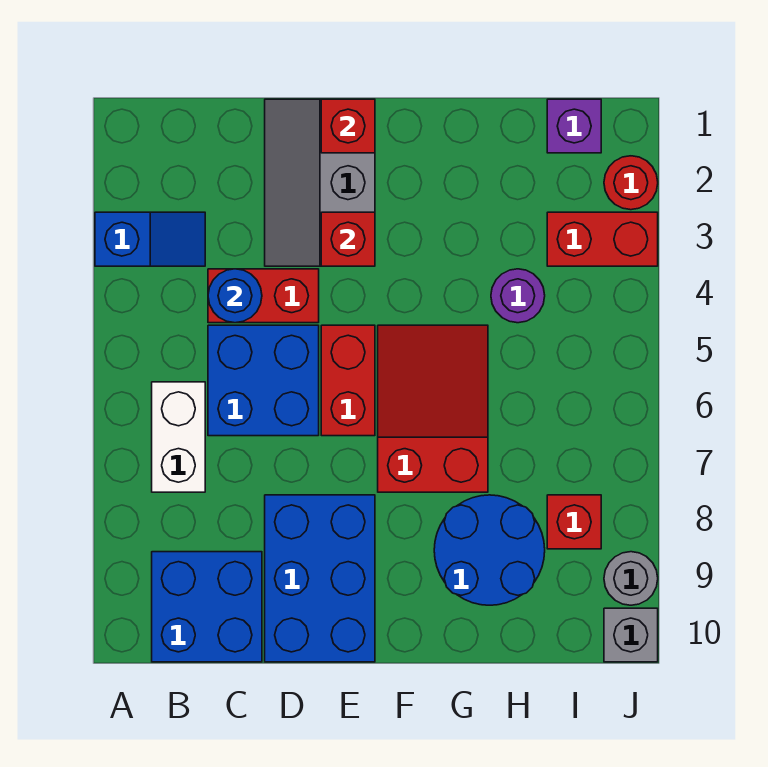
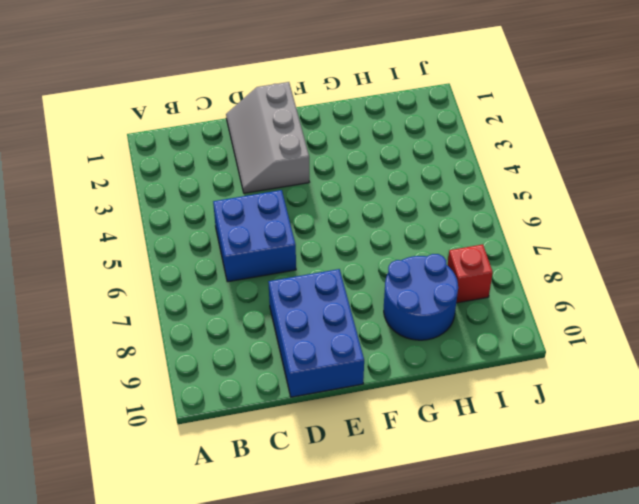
none -> blue 1x2 slope [95,212,205,266]
none -> white 1x2 brick [152,382,205,492]
none -> blue 2x2 brick [152,552,262,662]

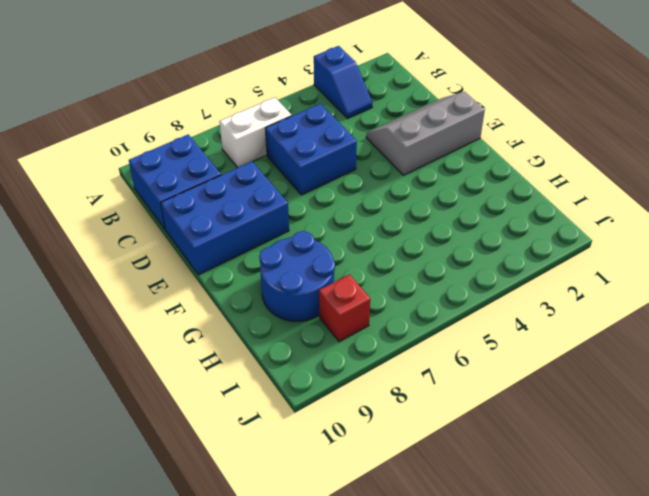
none -> red 1x2 brick [208,269,319,323]
none -> red 1x2 brick [321,325,375,436]
none -> red 2x3 slope [378,325,488,492]

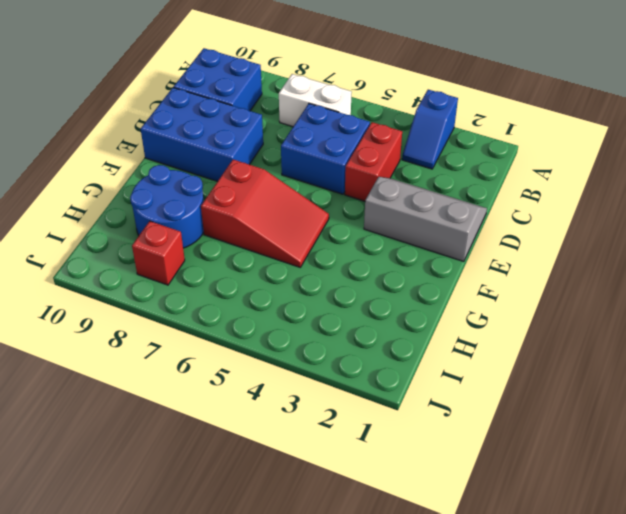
none -> red 1x2 brick [321,325,375,436]
none -> purple 1x1 round brick [491,269,545,323]
none -> purple 1x1 brick [547,99,601,153]

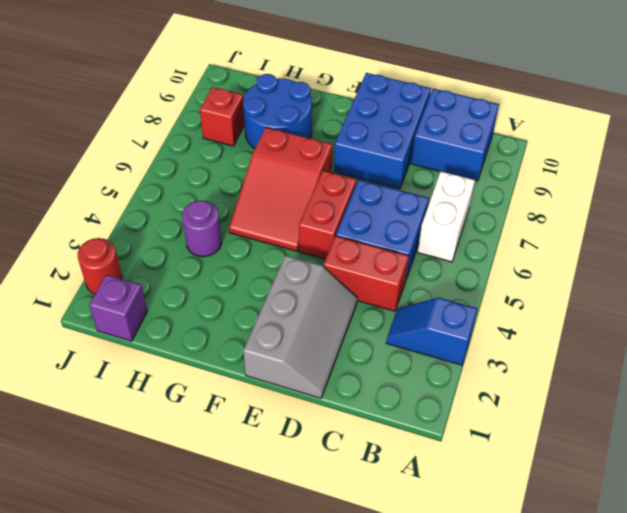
none -> red 1x2 brick [547,212,658,266]
none -> grey 1x1 round brick [604,552,658,605]
none -> grey 1x1 brick [604,608,658,662]

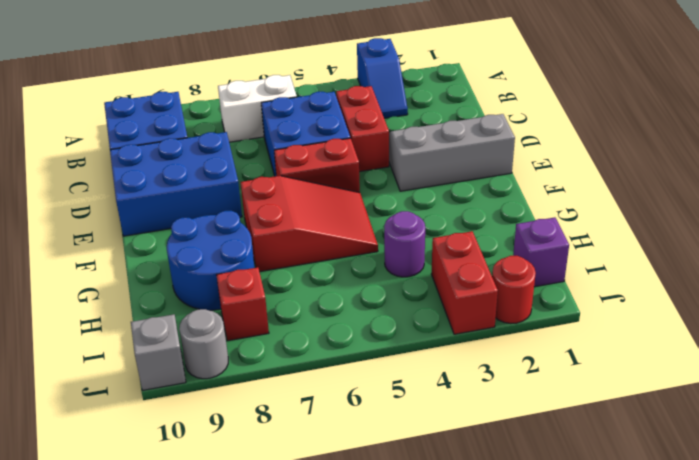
none -> blue 1x1 round brick [208,269,262,323]
none -> red 1x1 brick [321,99,375,153]
none -> red 1x1 brick [321,212,375,266]

